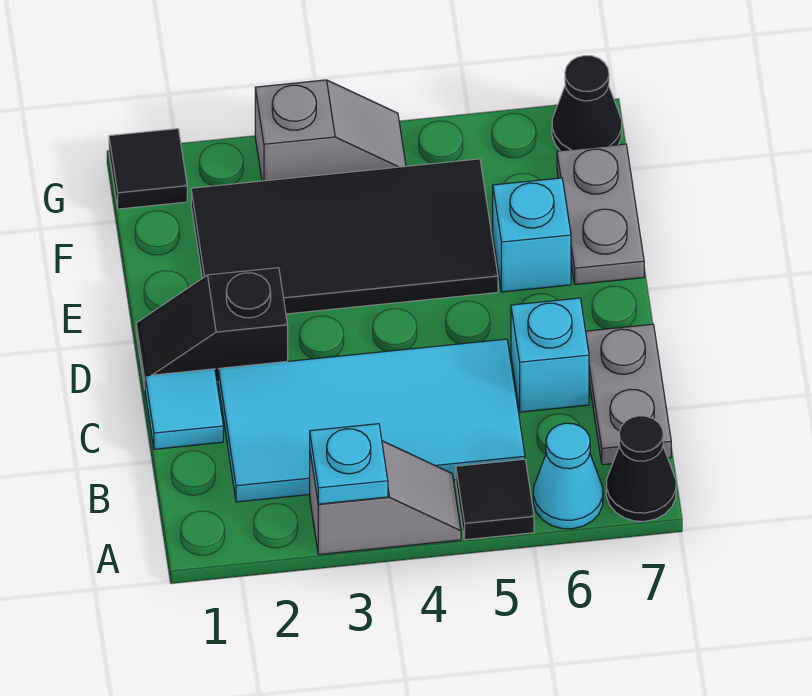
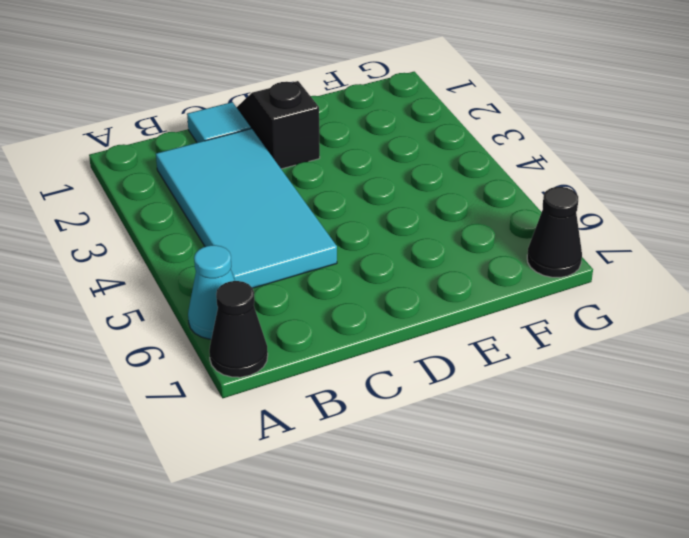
none -> grey 1x2 slope [310,441,461,555]
none -> black 1x1 tile [456,459,534,540]
none -> grey 1x2 plate [586,324,671,465]

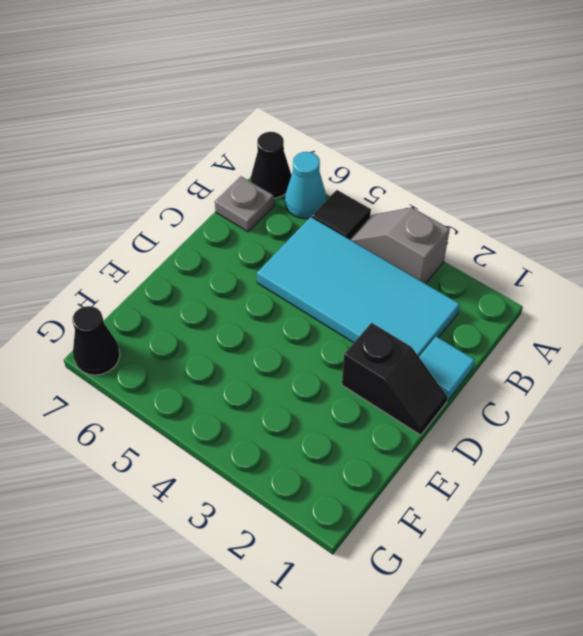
grey 1x1 plate [215,176,274,232] -> grey 1x2 plate [586,324,671,465]
none -> cyan 1x1 brick [511,298,589,412]
none -> black 2x4 tile [191,159,498,314]
none -> cyan 1x1 brick [493,178,571,292]

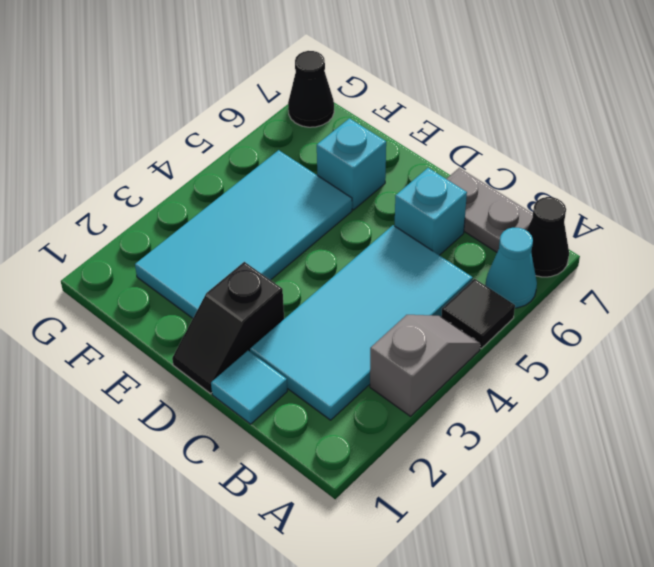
cyan 2x4 tile [135,150,352,318] -> black 2x4 tile [191,159,498,314]
none -> grey 1x2 plate [557,144,644,285]
none -> black 1x1 tile [109,129,187,209]
none -> grey 1x2 slope [255,80,406,181]

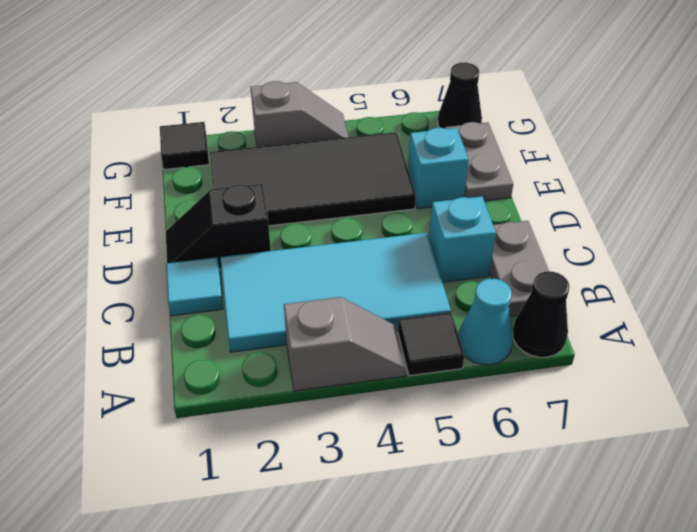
none -> cyan 1x1 plate [310,424,388,504]

